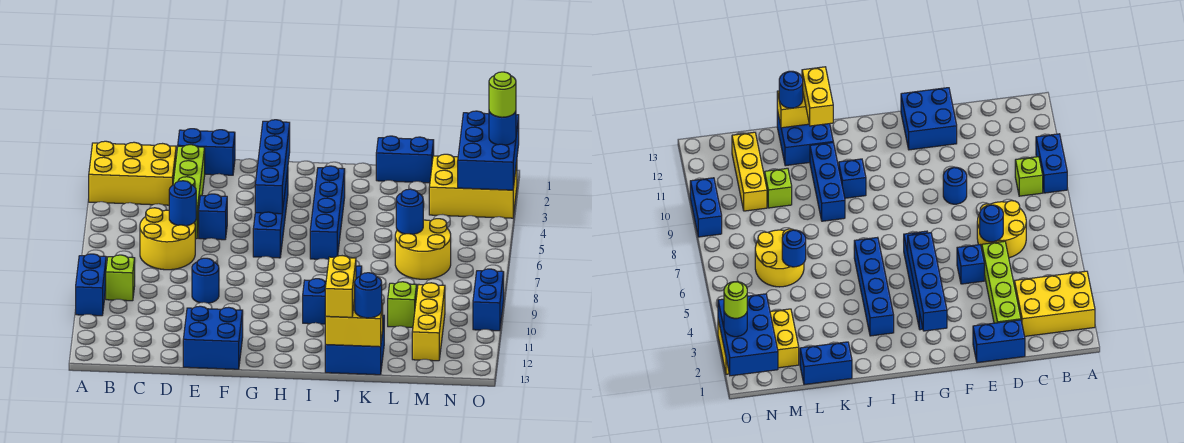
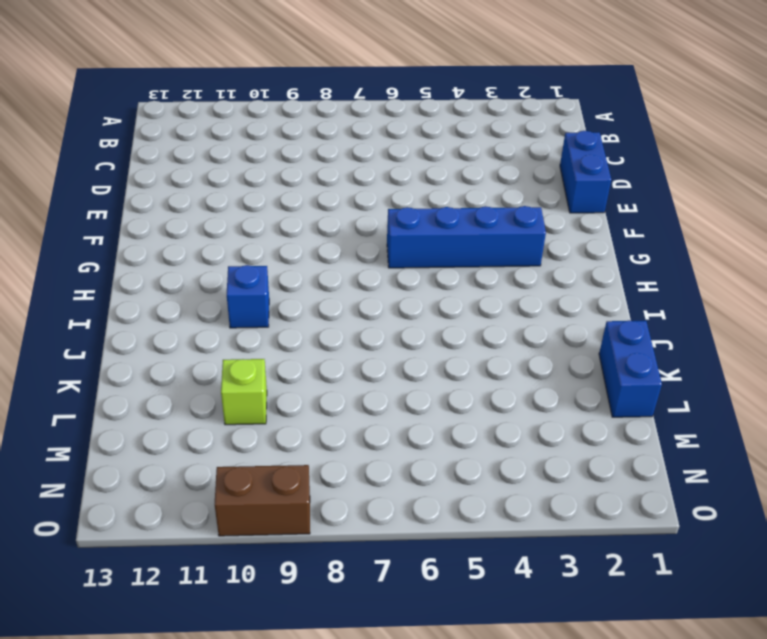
brown 1x2 brick [215,465,310,536] -> blue 1x2 brick [473,269,504,331]
none -> yellow 2x3 brick [89,141,176,205]
none -> blue 1x2 brick [76,254,106,316]
none -> lime 1x1 brick [106,255,135,301]

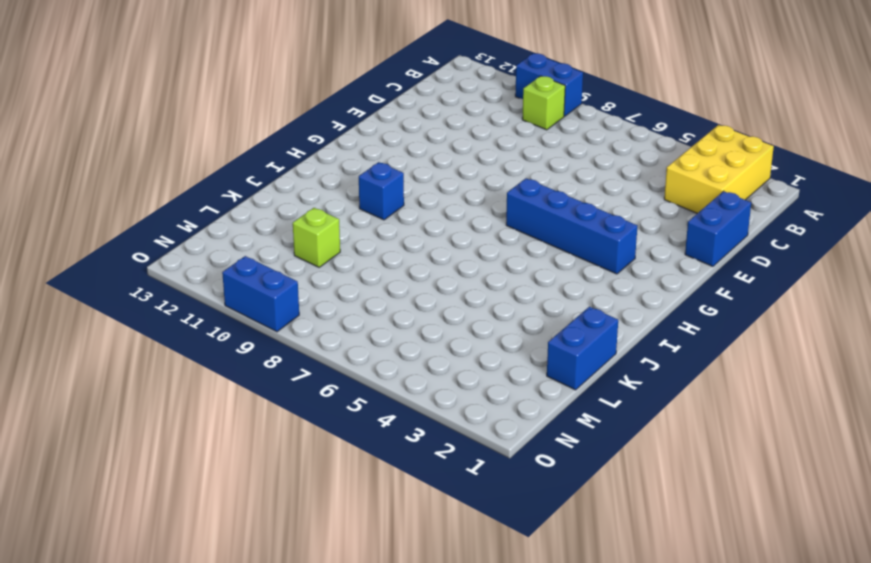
none -> yellow 2x2 round brick [140,208,195,270]
none -> lime 1x4 brick [173,145,205,239]
none -> blue 1x1 brick [199,194,227,240]

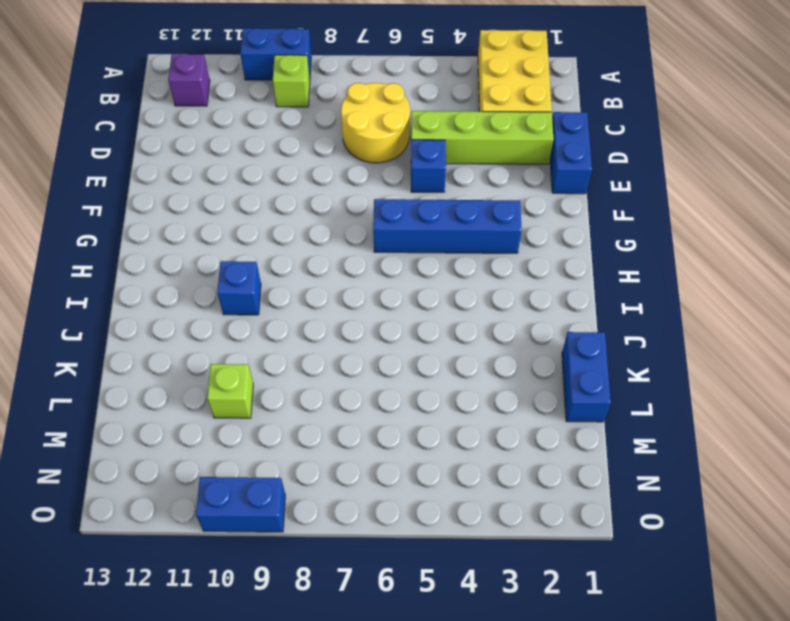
purple 1x1 brick [168,54,210,106] -> none
none -> blue 1x1 round brick [192,258,219,303]
none -> blue 2x2 brick [183,306,243,369]
none -> blue 1x4 brick [310,166,345,260]

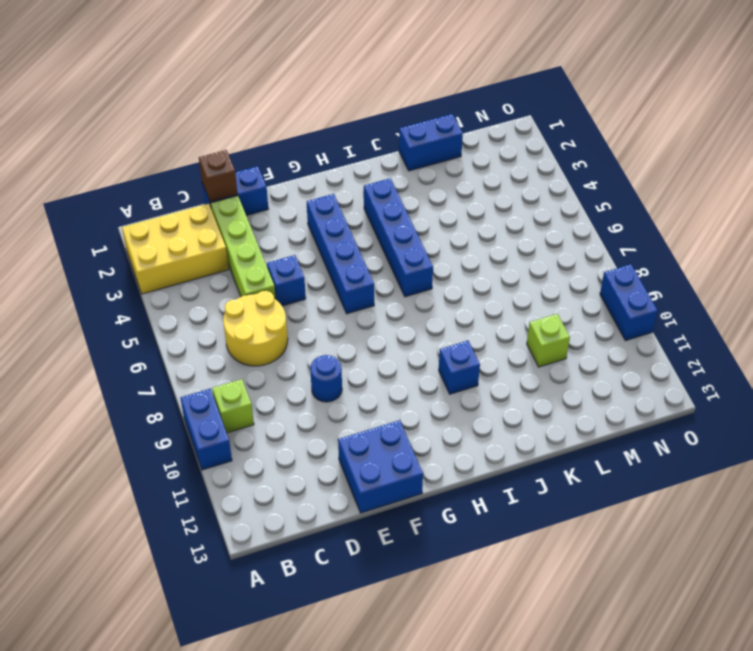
brown 1x1 brick [199,150,238,202] -> none
none -> blue 1x3 brick [810,142,845,221]
none -> blue 2x2 brick [325,315,384,375]
none -> yellow 2x2 round brick [395,219,451,279]

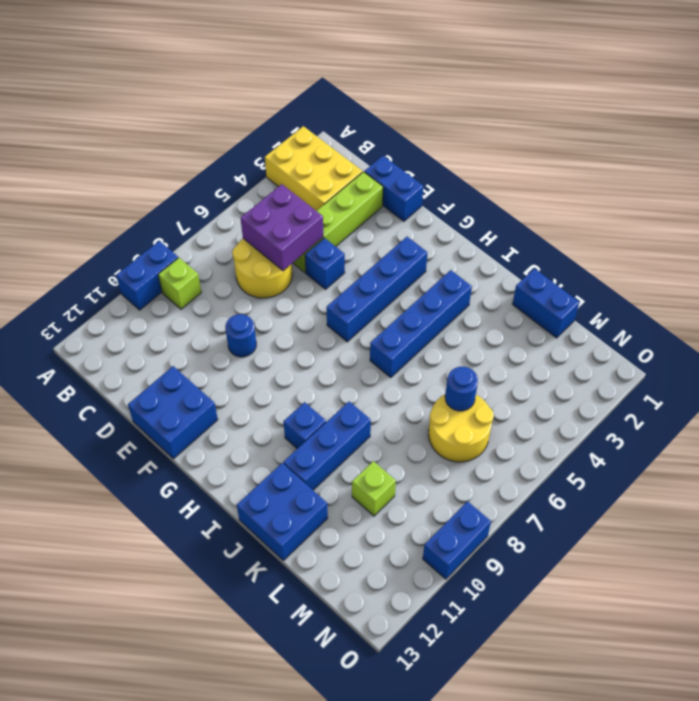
purple 2x2 brick [240,184,323,271] -> blue 1x1 round brick [169,181,196,226]
none -> yellow 2x3 brick [429,154,517,218]
none -> yellow 1x3 brick [412,283,445,361]
none -> blue 1x4 brick [255,120,290,214]

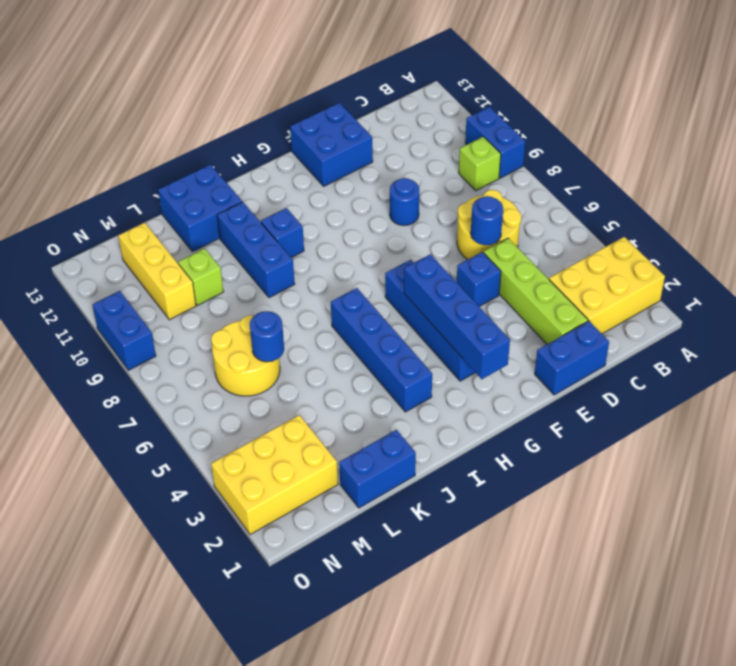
none -> yellow 1x2 brick [325,302,383,347]
none -> blue 2x3 brick [458,111,519,190]
none -> yellow 1x2 brick [325,256,356,317]

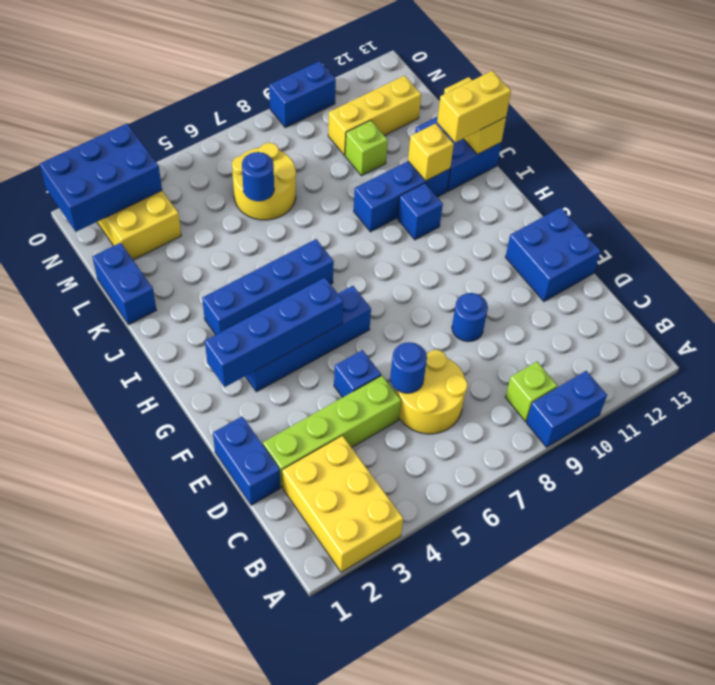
yellow 1x1 brick [408,123,454,181] -> none
none -> blue 1x1 round brick [355,273,382,318]
none -> blue 1x1 round brick [489,111,516,145]
none -> lime 1x1 round brick [489,72,516,117]

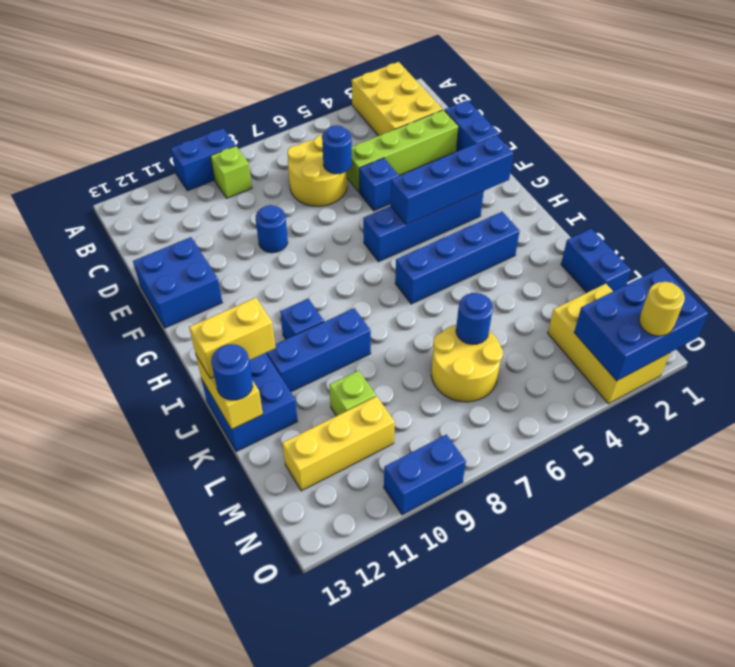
yellow 1x1 round brick [639,282,685,336] -> blue 1x1 round brick [489,111,516,145]
none -> lime 1x1 round brick [489,72,516,117]

